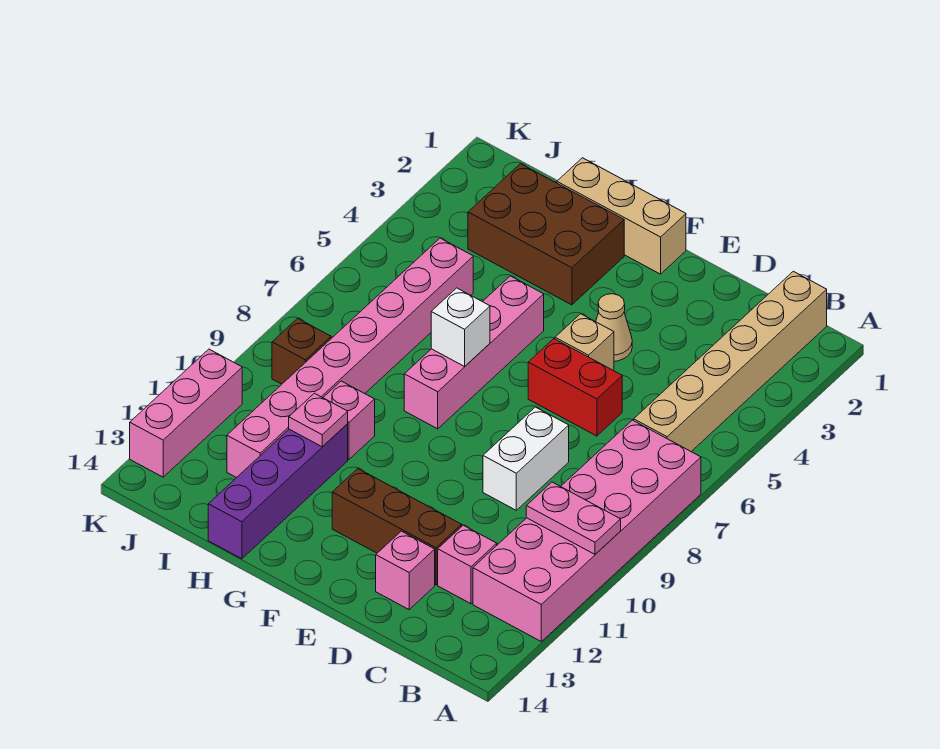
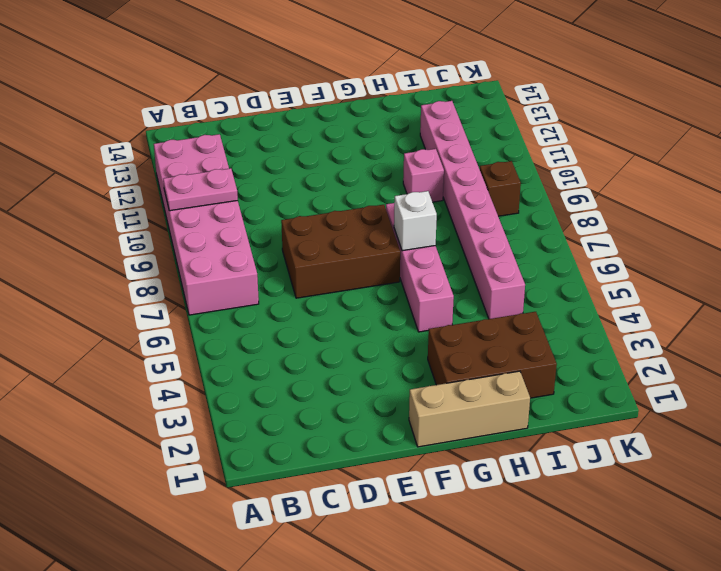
brown 2x3 brick [281,205,400,298] -> white 1x2 brick [483,407,569,510]
none -> tan 1x6 brick [634,271,827,452]
none -> pink 1x1 brick [438,525,497,604]
none -> red 1x2 brick [528,339,622,436]

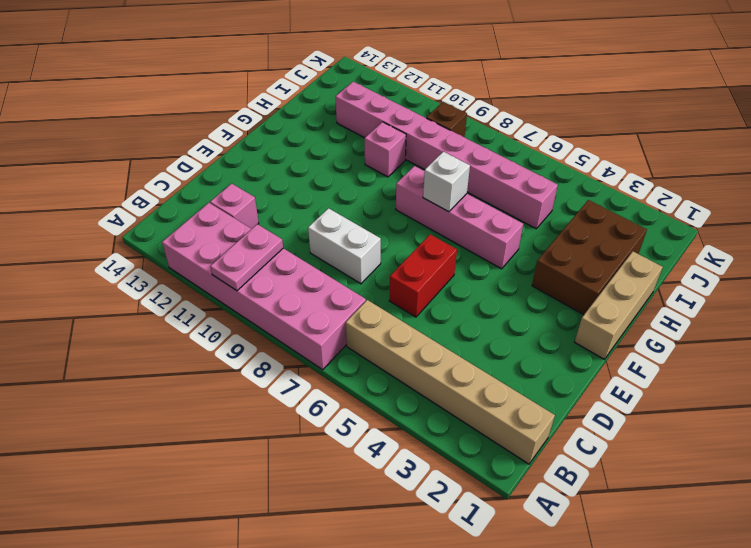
none -> brown 1x3 brick [332,469,462,585]
none -> pink 1x1 brick [376,531,435,609]
none -> tan 1x1 cone [596,294,632,361]

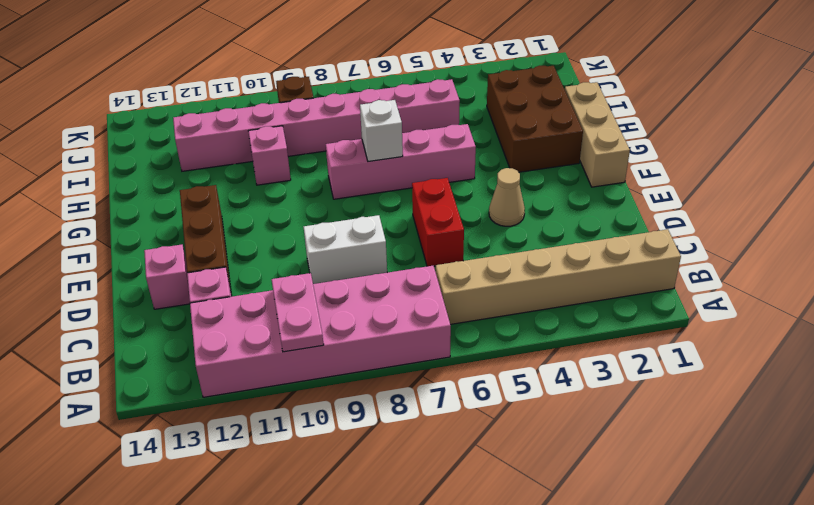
none -> tan 1x1 brick [555,314,614,370]
none -> purple 1x4 brick [208,424,348,559]
none -> pink 1x3 brick [130,349,242,477]

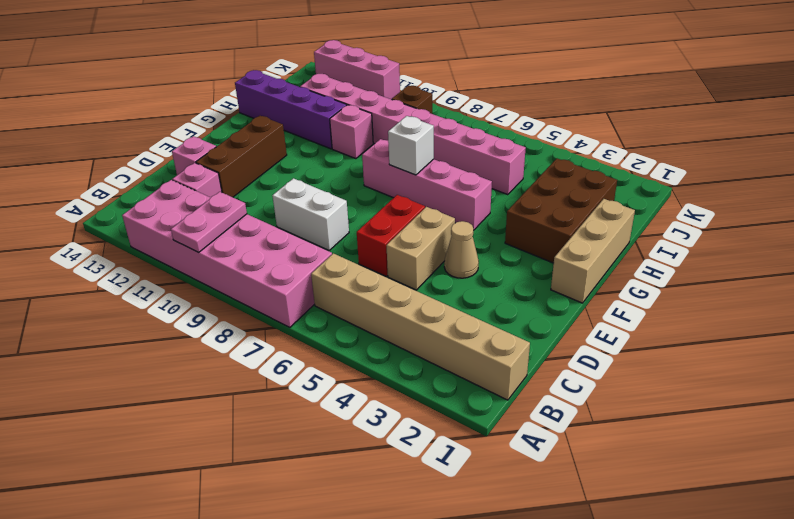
tan 1x2 brick [386,207,455,290] -> tan 1x1 brick [555,314,614,370]
none -> pink 1x1 plate [289,393,348,447]

